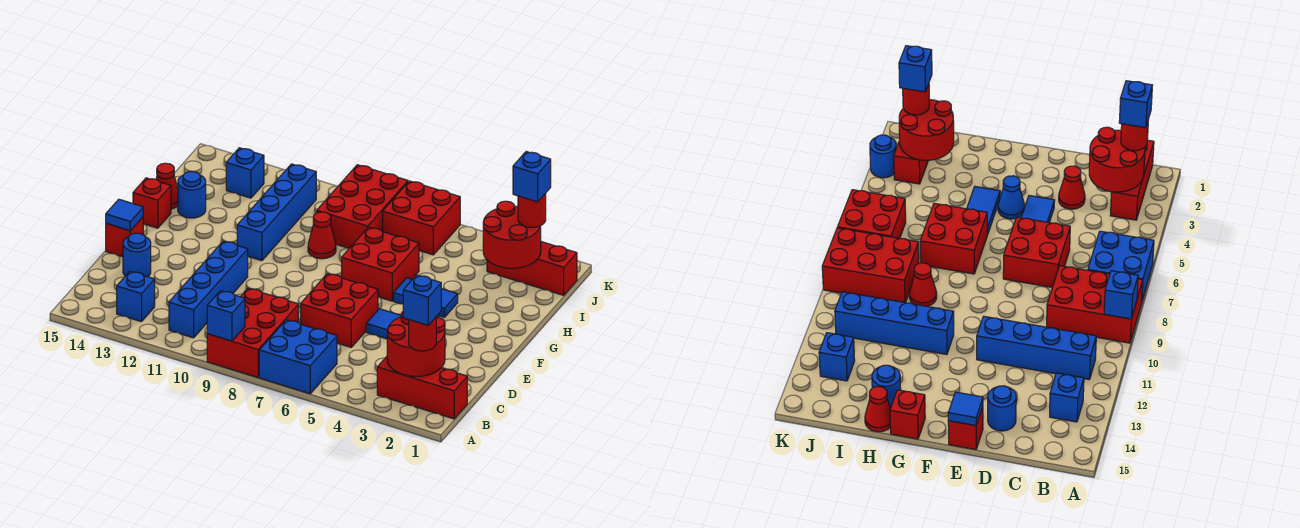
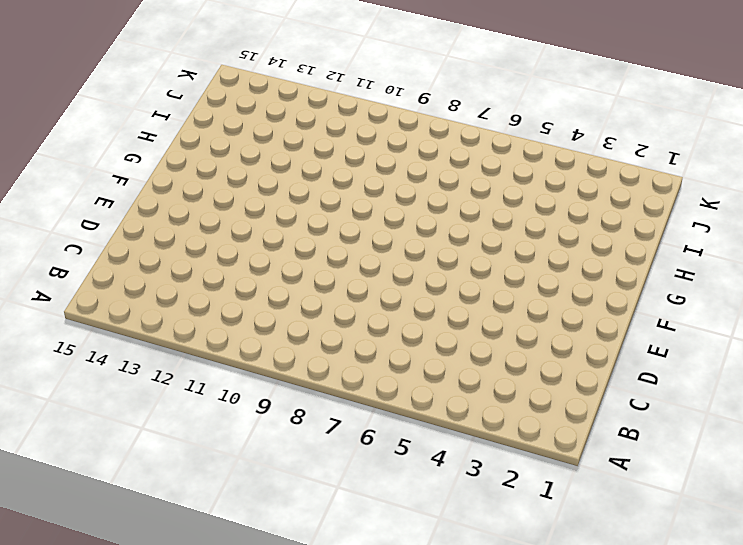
none -> blue 2x2 brick [259,320,337,394]
none -> red 2x3 brick [207,288,299,378]
none -> red 1x3 brick [377,357,467,419]
none -> blue 1x4 brick [169,241,248,338]

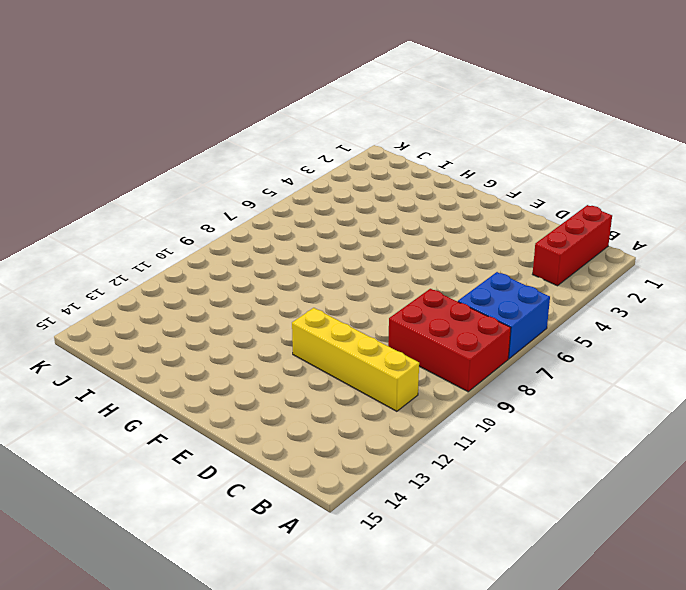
yellow 1x4 brick [292,308,419,411] -> blue 1x4 brick [169,241,248,338]
none -> blue 1x1 brick [117,271,155,322]
none -> red 1x1 cone [1059,166,1085,209]
none -> red 2x2 brick [301,274,378,347]
none -> blue 1x1 round brick [123,233,151,277]

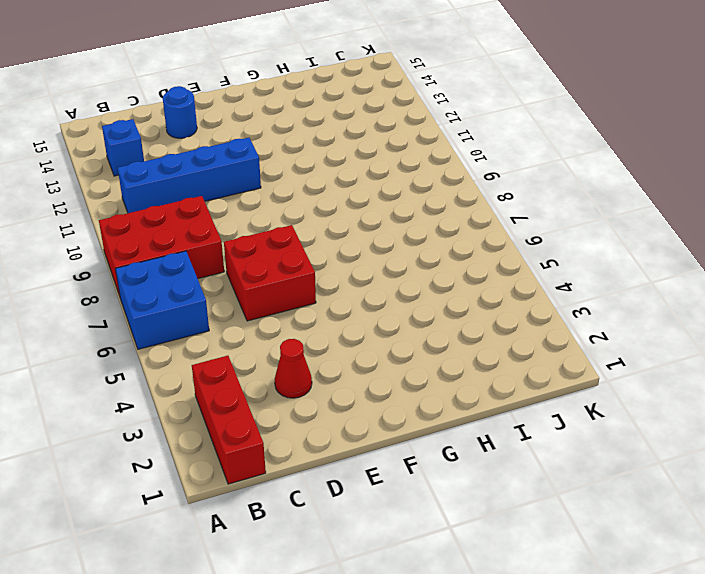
none -> blue 1x2 tile [366,309,401,339]
none -> red 1x1 brick [106,217,143,257]
none -> blue 1x1 cone [998,176,1025,219]
none -> blue 1x2 tile [394,278,458,317]

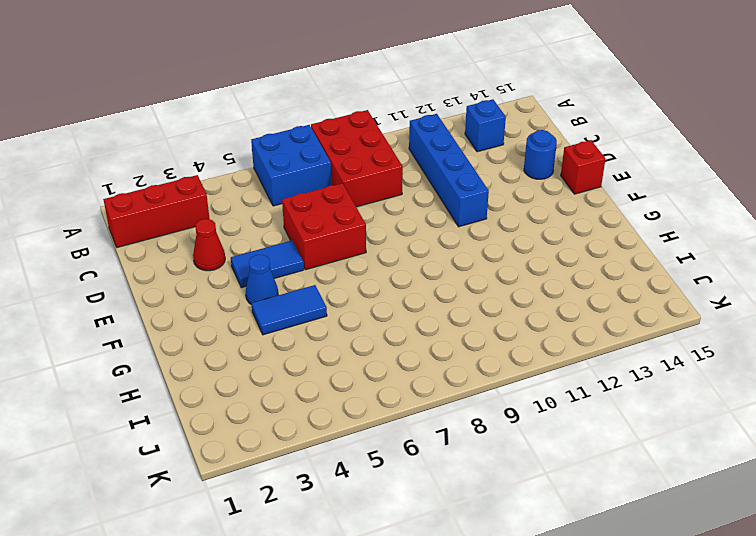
none -> red 2x2 brick [342,227,419,301]
none -> blue 1x4 brick [237,164,316,261]
none -> red 1x1 brick [133,178,171,228]
none -> red 1x1 cone [308,212,336,259]

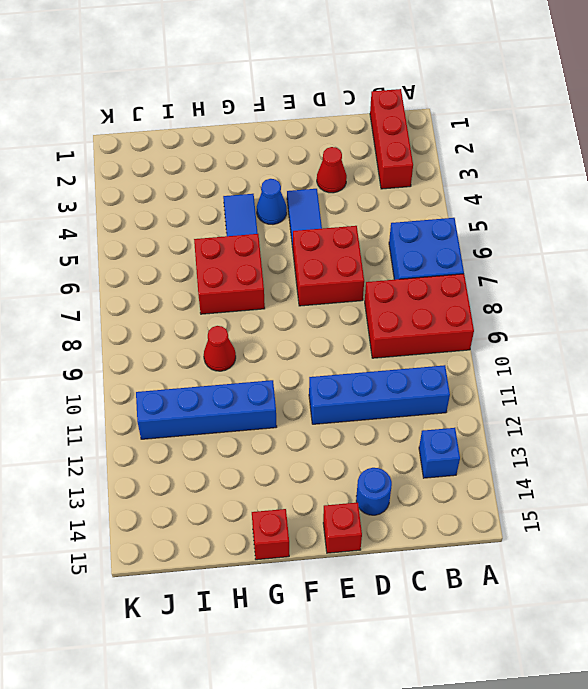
none -> blue 1x1 round brick [178,171,206,218]
none -> red 1x1 cone [156,163,178,209]
none -> red 2x3 brick [317,165,408,248]
none -> red 1x3 brick [487,242,577,295]

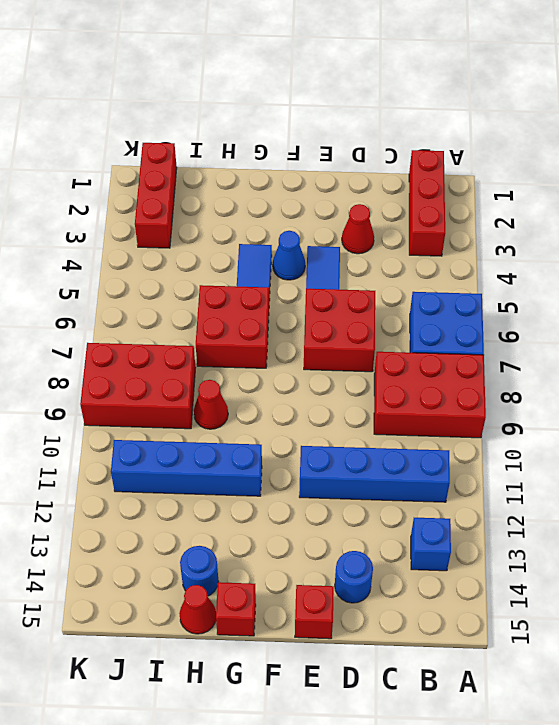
none -> red 2x2 brick [383,181,460,255]
none -> blue 1x1 brick [226,148,264,198]
none -> blue 1x1 round brick [870,135,896,178]
none -> blue 1x1 brick [207,291,245,341]

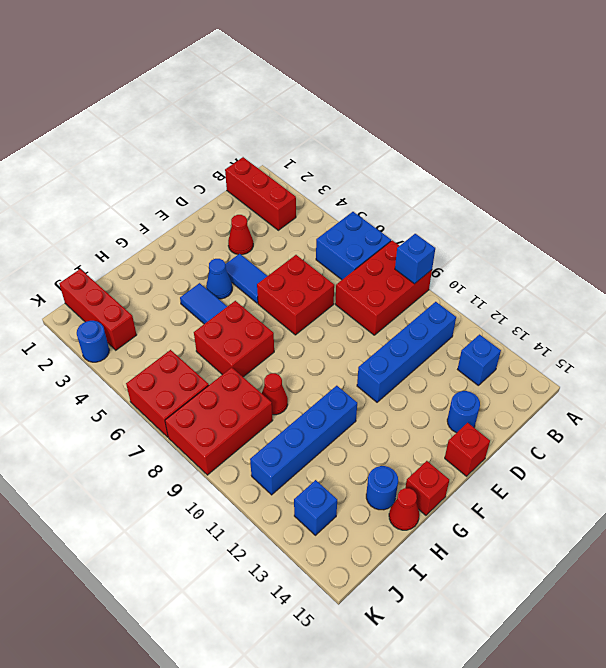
none -> red 2x2 round brick [387,312,445,376]
none -> blue 1x1 tile [106,199,143,231]
none -> red 2x2 round brick [483,201,541,268]
none -> red 1x1 round brick [409,317,436,351]

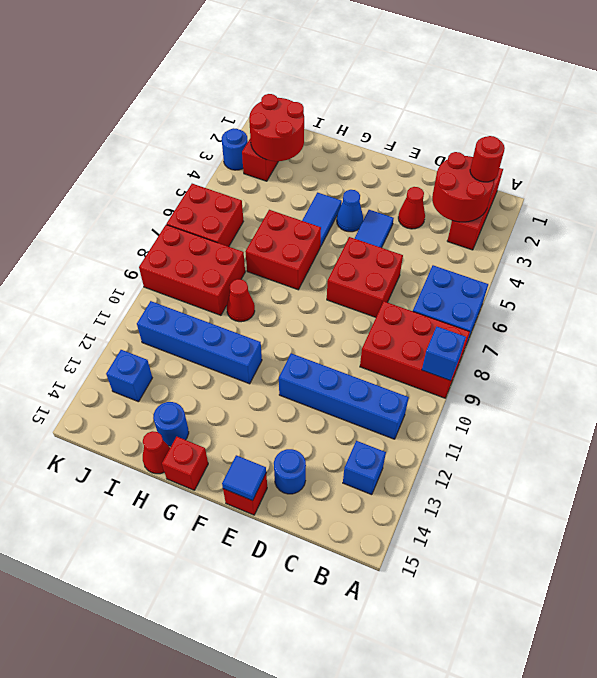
none -> red 1x1 round brick [518,193,546,227]
none -> blue 1x1 brick [403,275,441,325]
none -> blue 1x1 brick [513,152,551,202]

